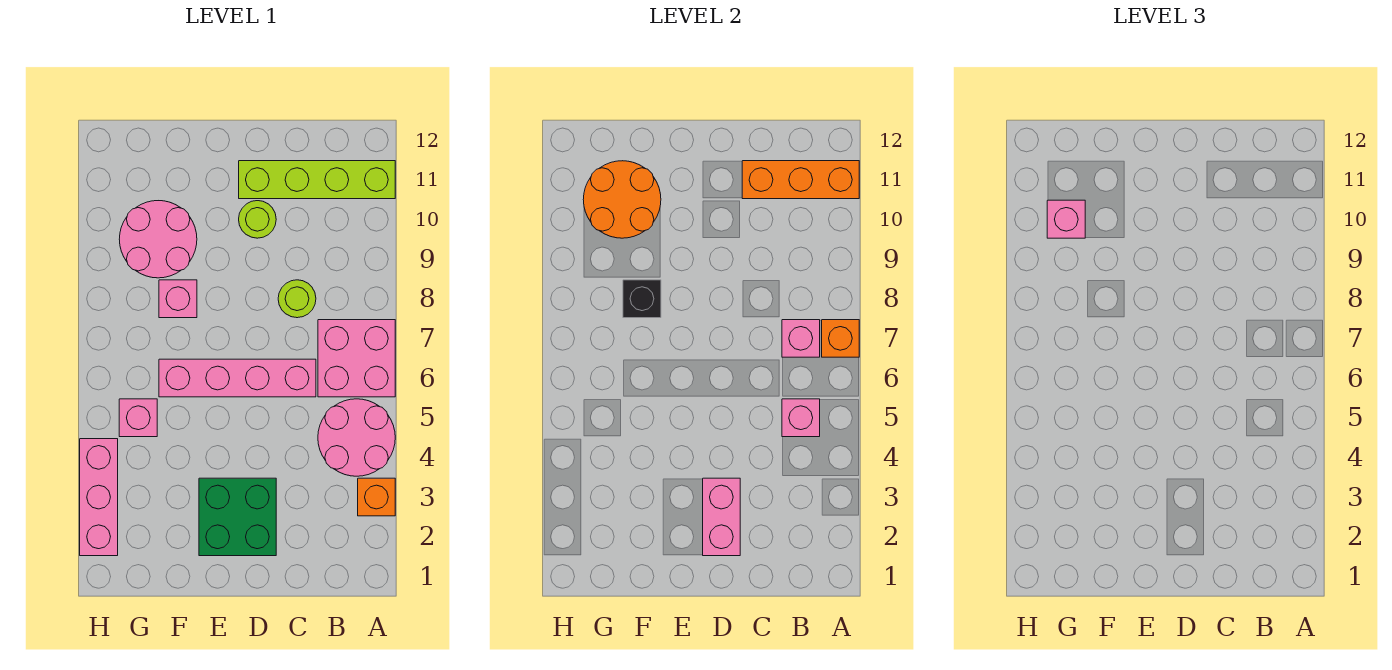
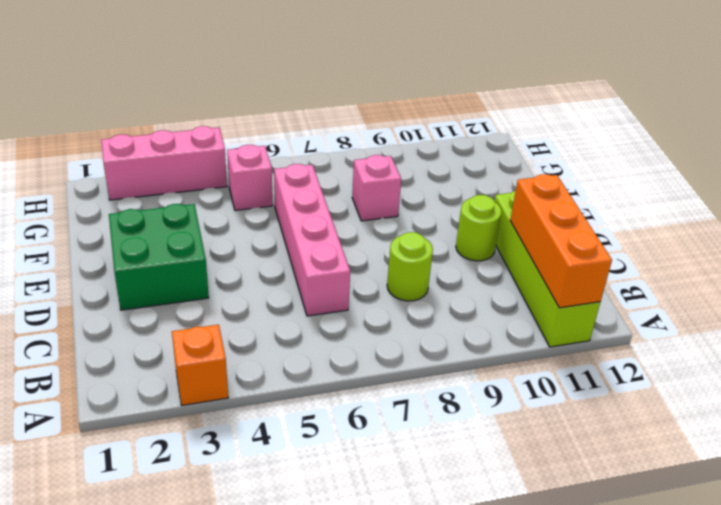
none -> pink 2x2 round brick [318,399,395,476]
none -> pink 2x2 brick [318,320,395,397]
none -> pink 2x2 round brick [119,201,197,278]

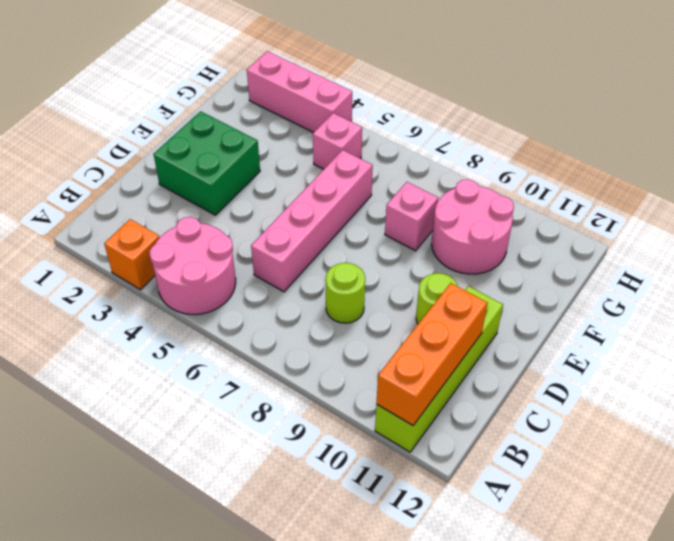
none -> pink 2x2 brick [318,320,395,397]
none -> orange 1x1 brick [822,320,859,357]
none -> pink 1x1 brick [782,399,820,437]

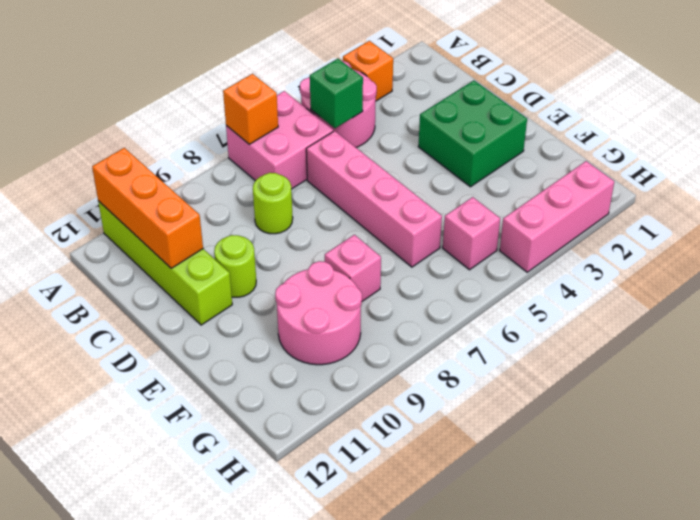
green 1x1 brick [310,59,363,128] -> pink 1x1 brick [782,399,820,437]
none -> pink 1x1 brick [782,320,820,357]
none -> pink 1x2 brick [703,478,740,556]
none -> black 1x1 brick [623,280,661,318]

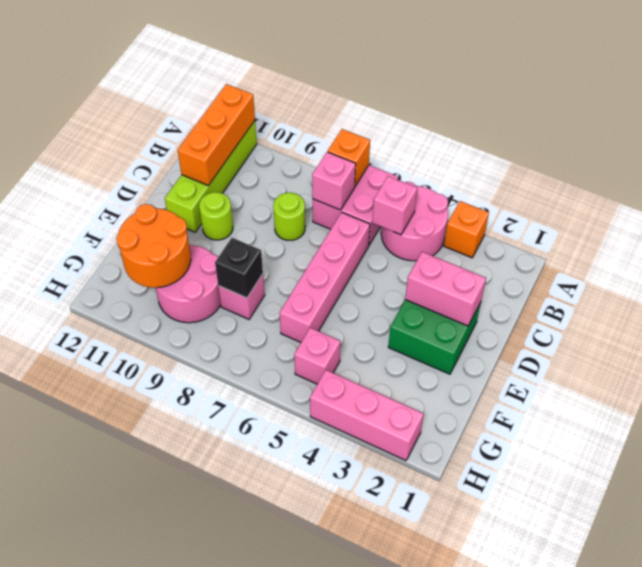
none -> pink 1x1 brick [1047,200,1085,238]

